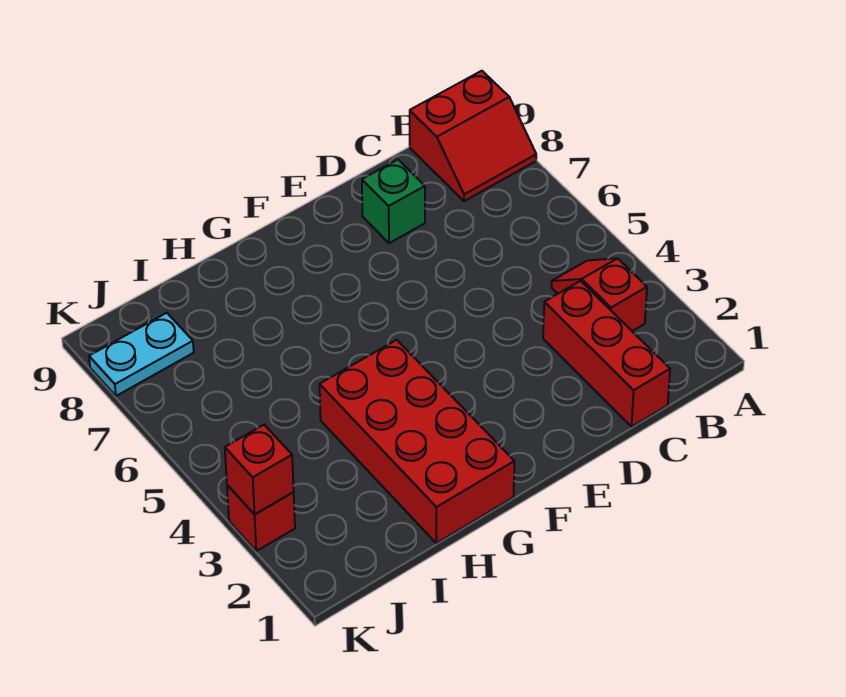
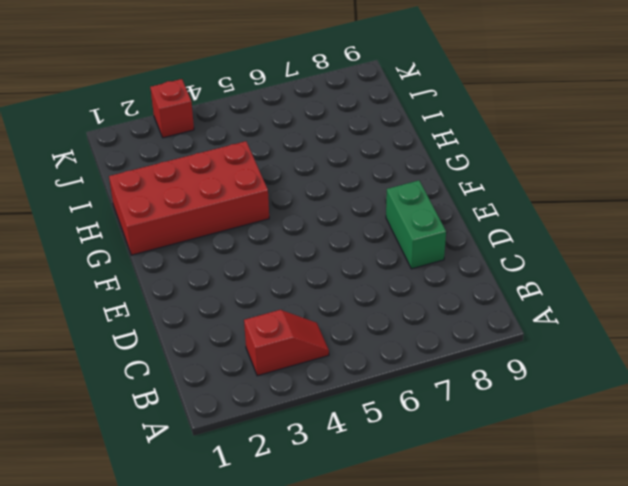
green 1x2 brick [386,180,446,269] -> green 1x1 brick [362,160,425,243]
none -> red 2x2 slope [410,71,536,201]
none -> red 1x3 brick [543,281,670,427]

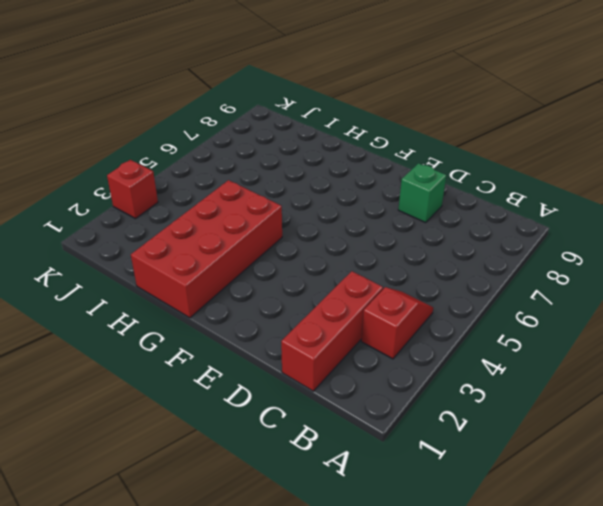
none -> red 2x2 slope [410,71,536,201]
none -> cyan 1x2 plate [89,313,194,396]

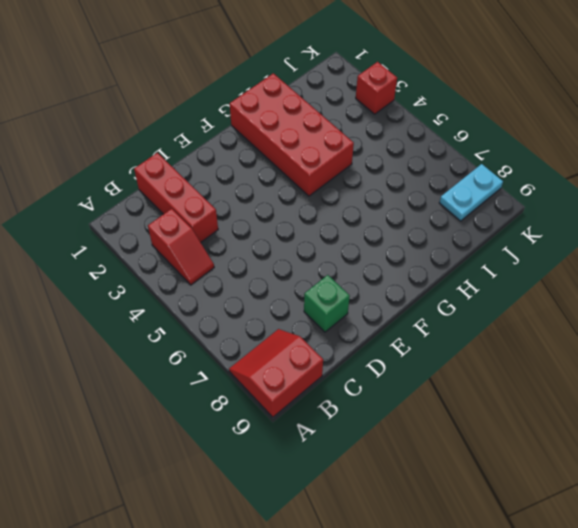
none -> red 1x1 brick [225,425,294,515]

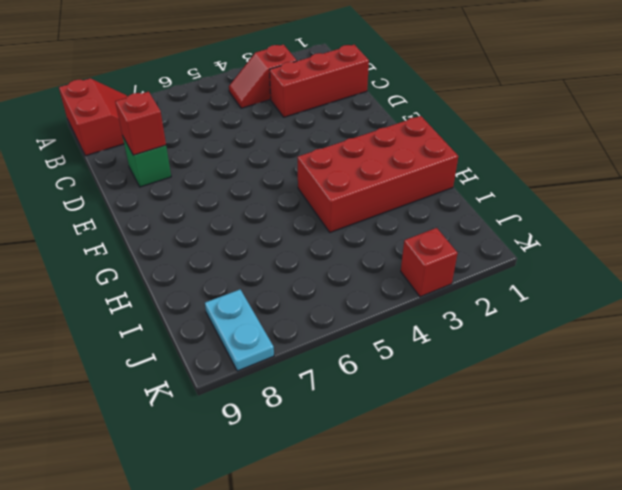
red 1x1 brick [115,92,166,155] -> red 1x1 brick moved to [225,425,294,515]

